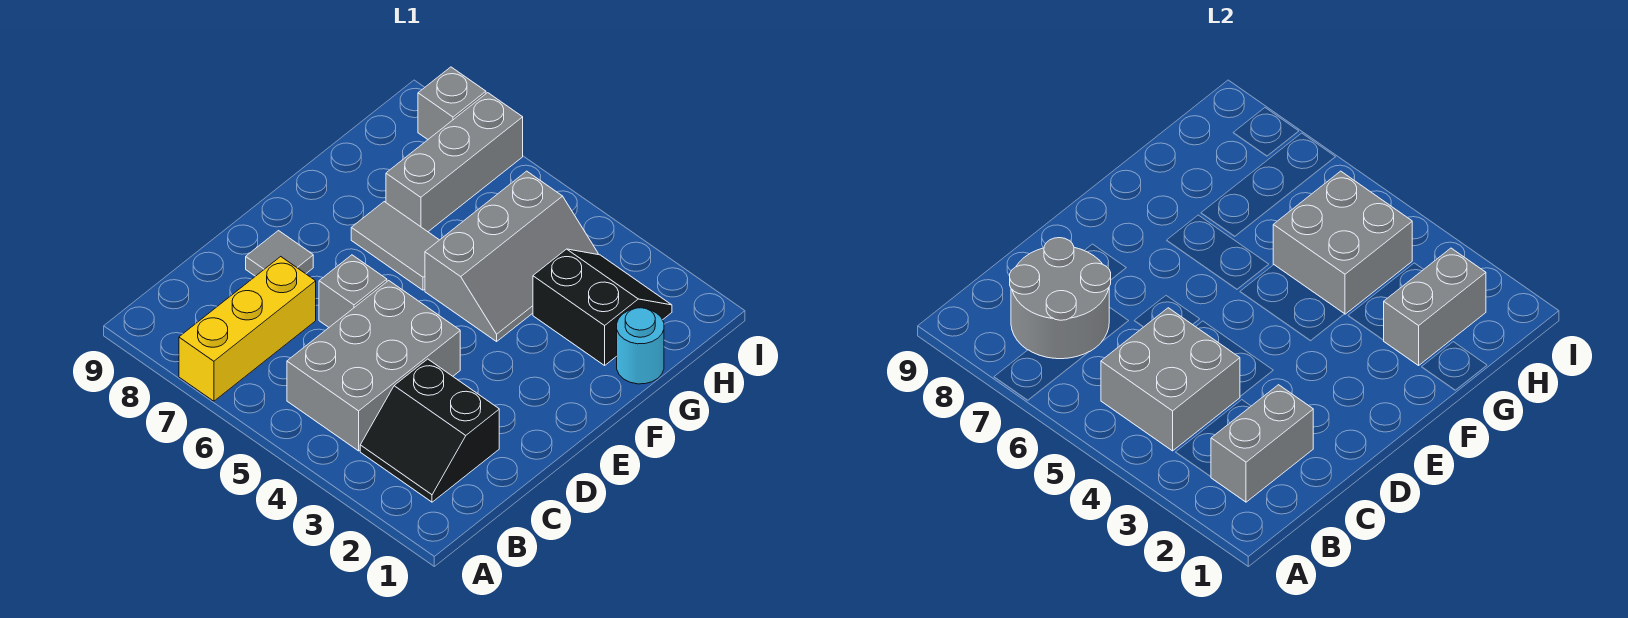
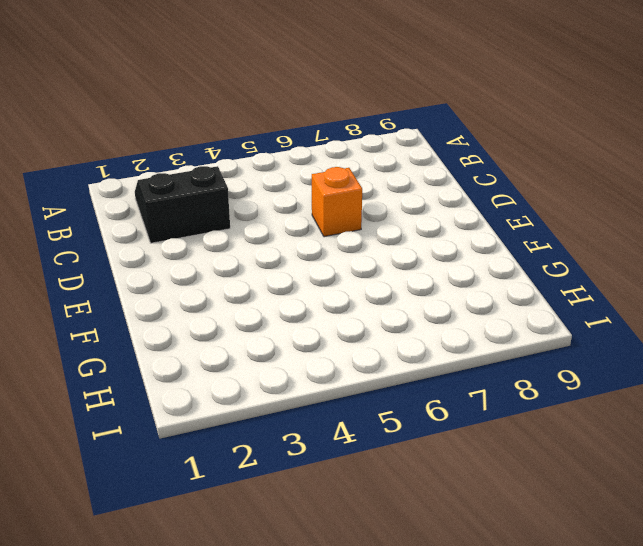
orange 1x1 brick [312,167,362,237] -> grey 1x1 brick [319,255,387,327]
none -> yellow 1x3 brick [179,257,316,401]
none -> grey 2x3 brick [287,281,460,451]
none -> grey 1x1 tile [246,231,313,276]

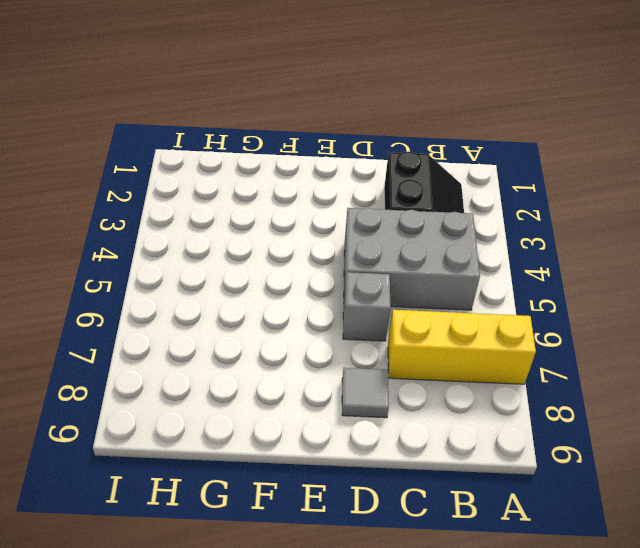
none -> grey 2x3 slope [425,171,598,341]
none -> grey 1x2 tile [351,202,439,290]
none -> cyan 1x1 round brick [617,308,664,384]

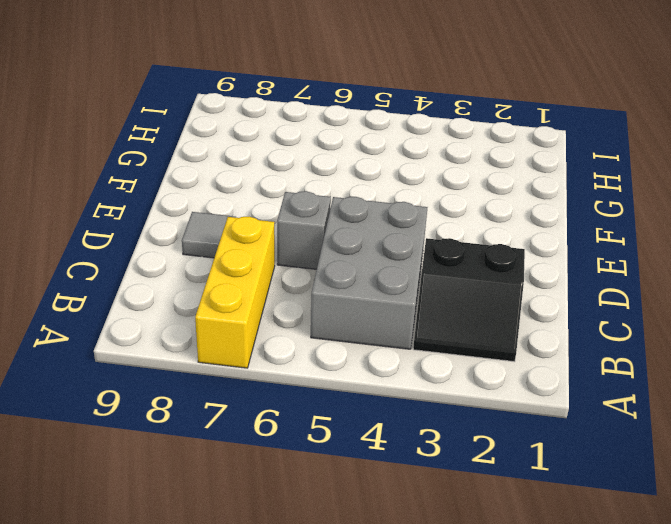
none -> grey 2x3 slope [425,171,598,341]
none -> grey 1x2 tile [351,202,439,290]
none -> cyan 1x1 round brick [617,308,664,384]

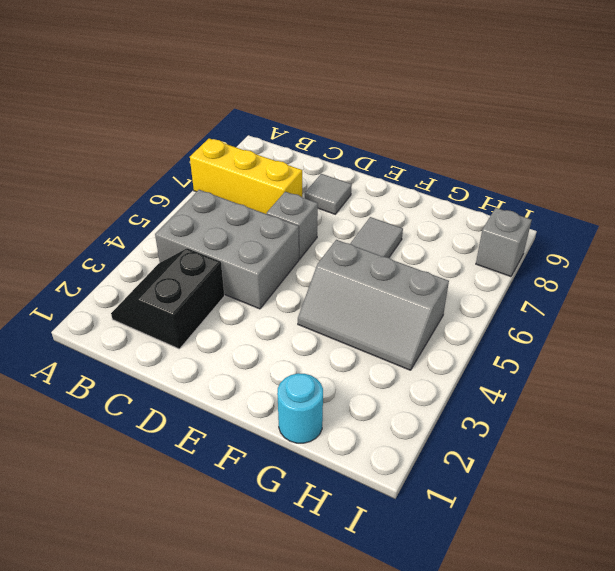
none -> black 2x2 slope [533,249,672,365]
none -> grey 1x3 brick [386,93,523,232]
none -> grey 1x2 brick [1211,385,1313,502]

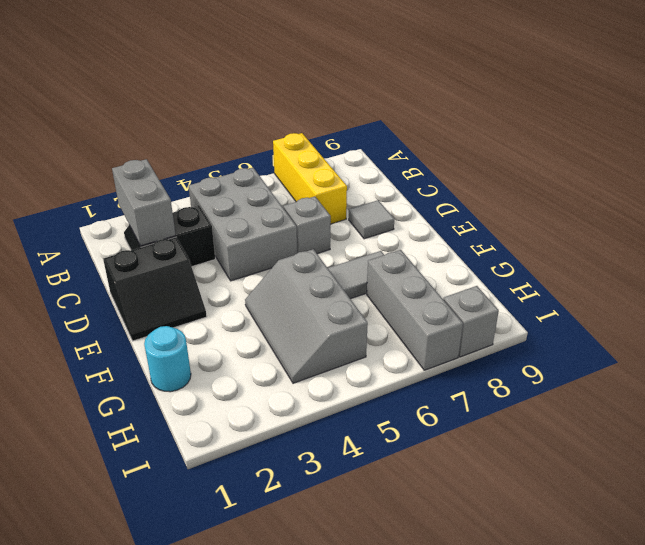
black 2x2 slope [103,237,207,341] -> black 2x2 slope moved to [533,249,672,365]
none -> grey 2x2 brick [1101,308,1240,451]
none -> grey 2x2 round brick [1010,238,1111,359]
none -> grey 1x2 brick [1384,248,1486,365]

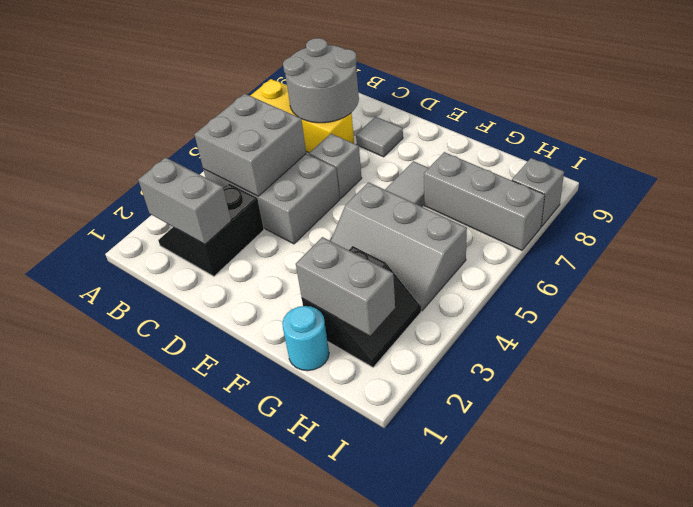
none -> grey 2x2 brick [1273,171,1412,314]

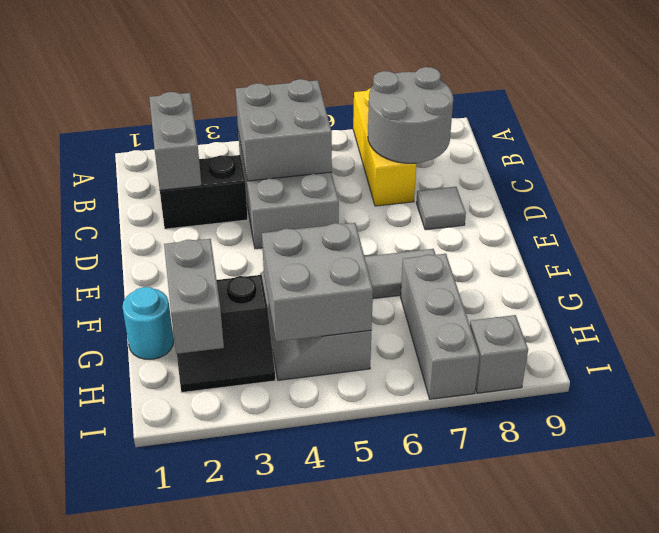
none -> grey 1x1 brick [319,255,387,327]

